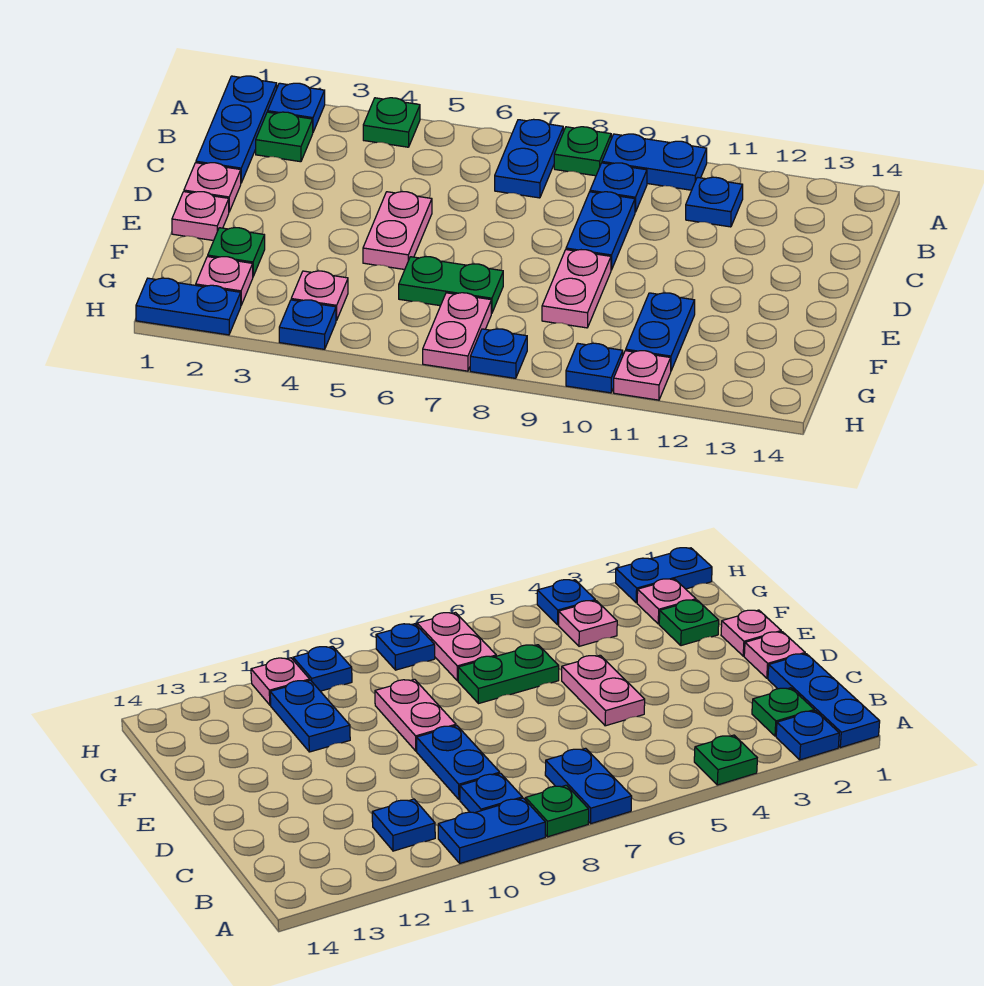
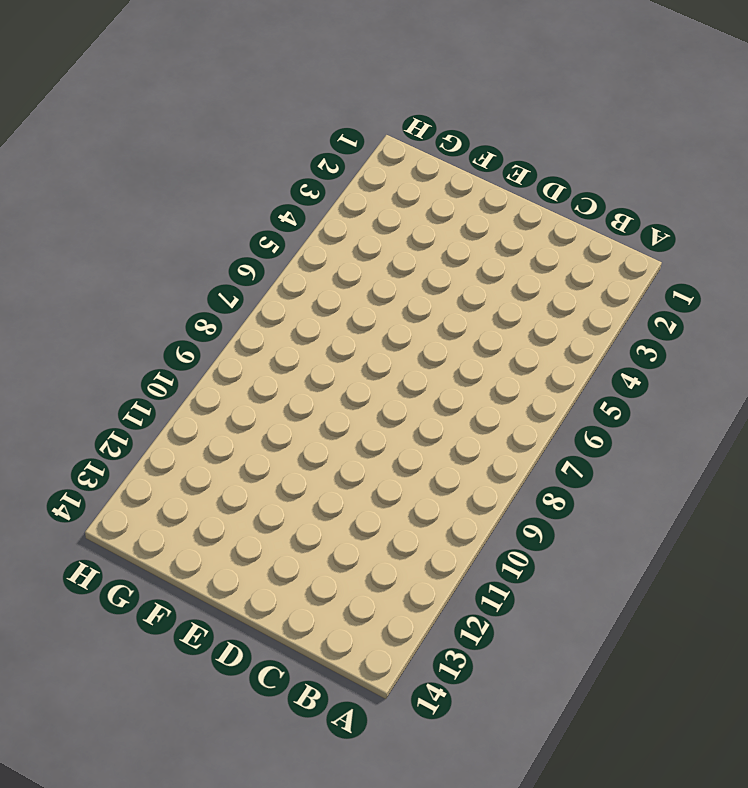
none -> blue 1x3 plate [196,76,277,183]
none -> blue 1x1 plate [268,83,325,132]
none -> green 1x1 plate [363,98,420,147]

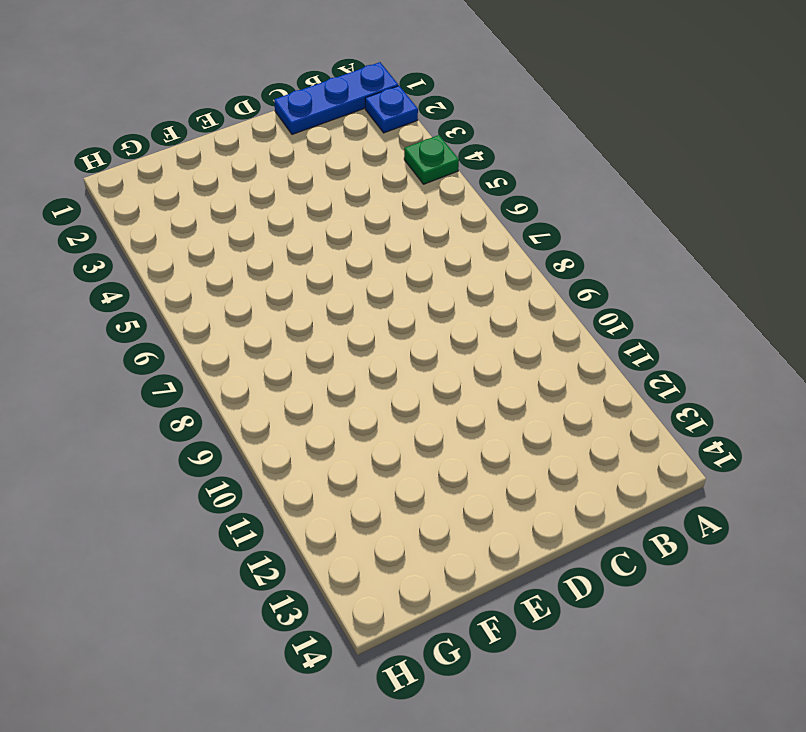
none -> blue 1x2 plate [495,119,563,198]
none -> green 1x1 plate [554,127,611,176]
none -> blue 1x2 plate [602,134,707,190]

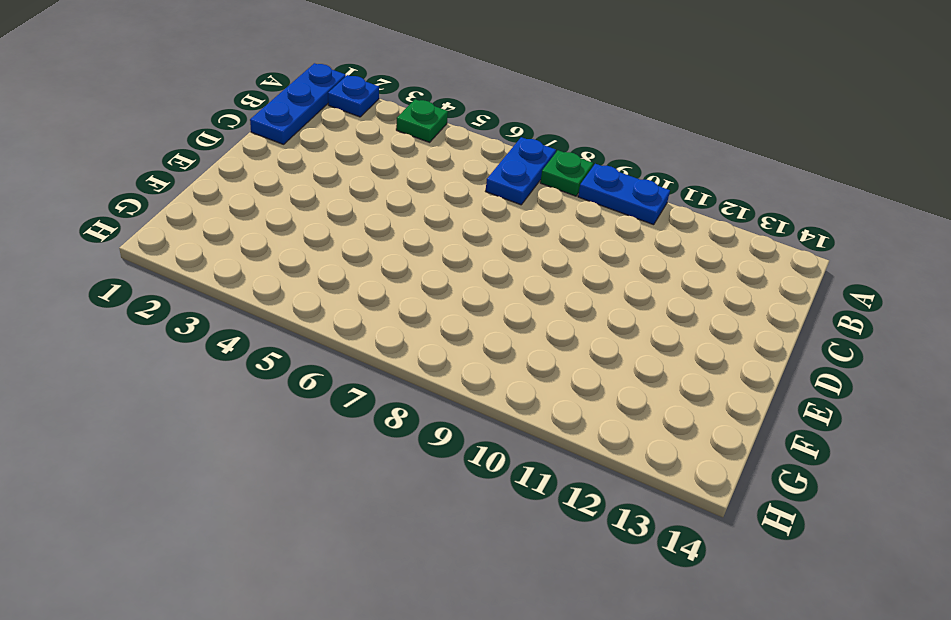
none -> green 1x1 plate [256,112,313,162]
none -> blue 1x1 plate [590,163,647,212]
none -> blue 1x1 plate [686,177,743,227]

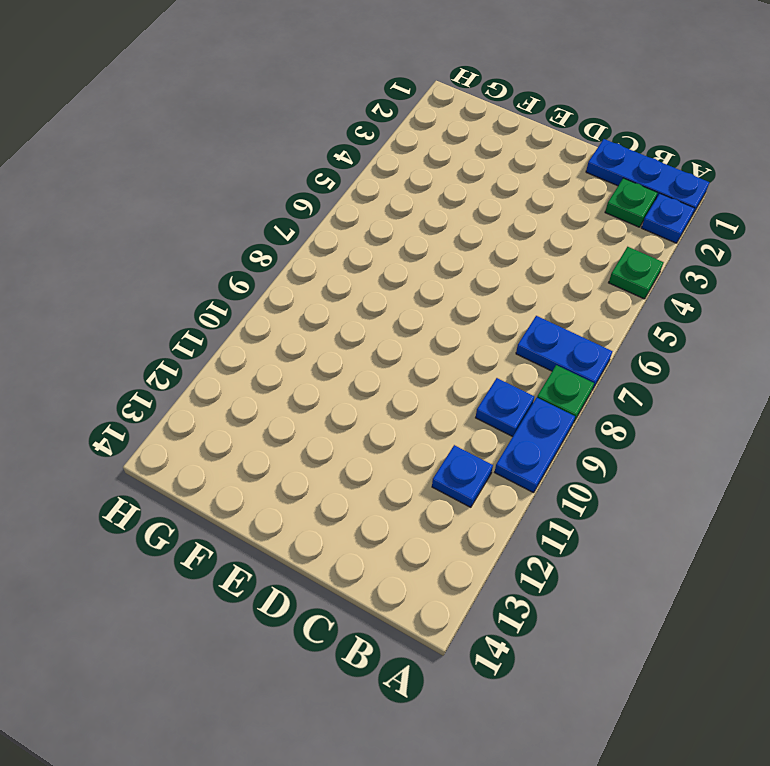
none -> blue 1x2 plate [566,192,635,270]
none -> pink 1x1 plate [184,163,241,212]
none -> pink 1x2 plate [363,192,432,270]

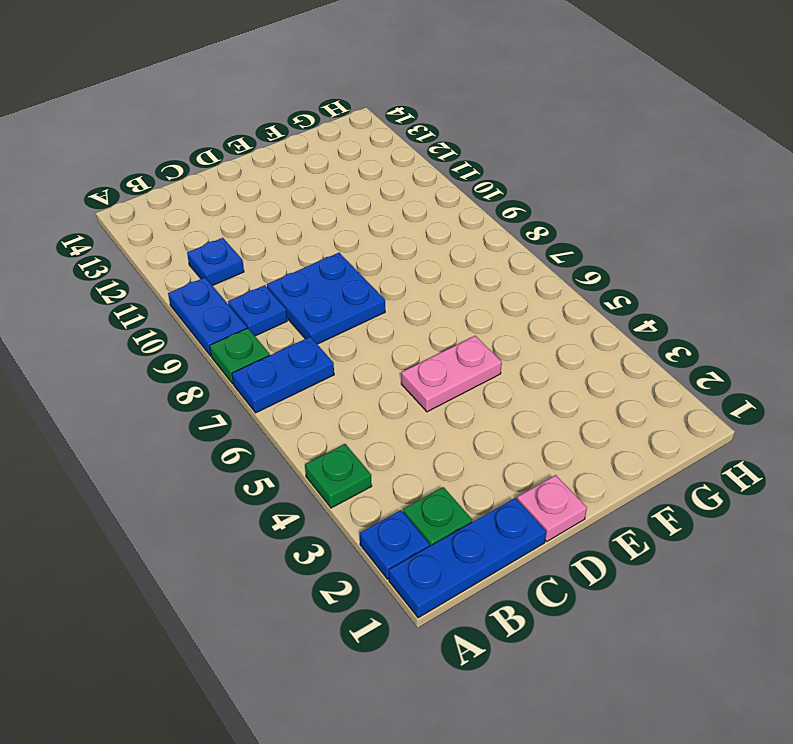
blue 2x2 plate [267,253,385,344] -> blue 1x2 plate [566,192,635,270]
none -> pink 1x1 plate [172,192,229,241]
none -> pink 1x2 plate [542,250,611,328]
none -> green 1x1 plate [208,228,265,276]

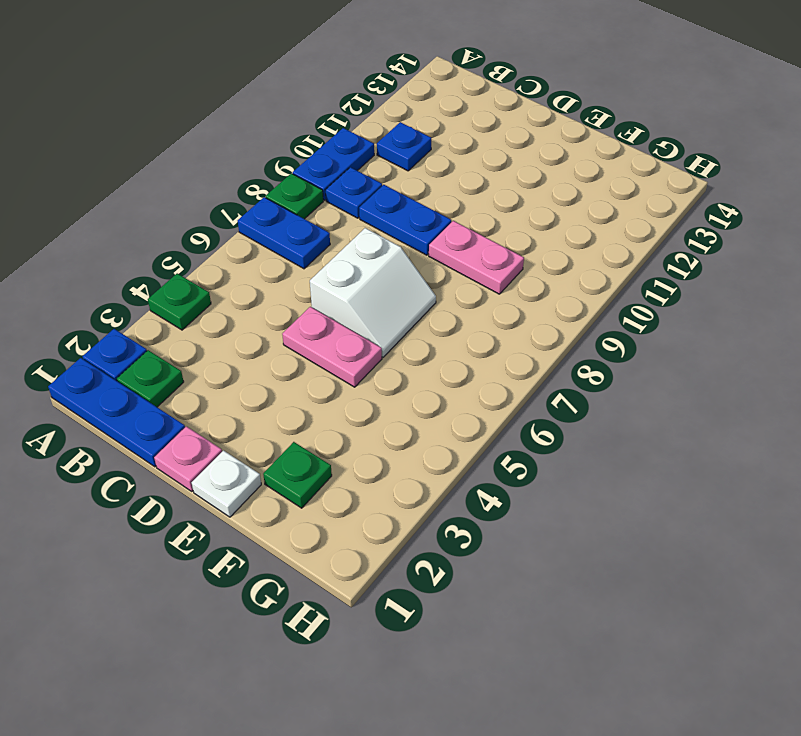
white 2x2 slope [310,228,436,357] -> none
white 1x1 plate [192,451,261,517] -> pink 1x1 plate [172,192,229,241]
none -> green 1x2 plate [399,257,503,313]
none -> blue 1x2 plate [626,293,695,371]
none -> pink 1x1 plate [196,257,253,305]

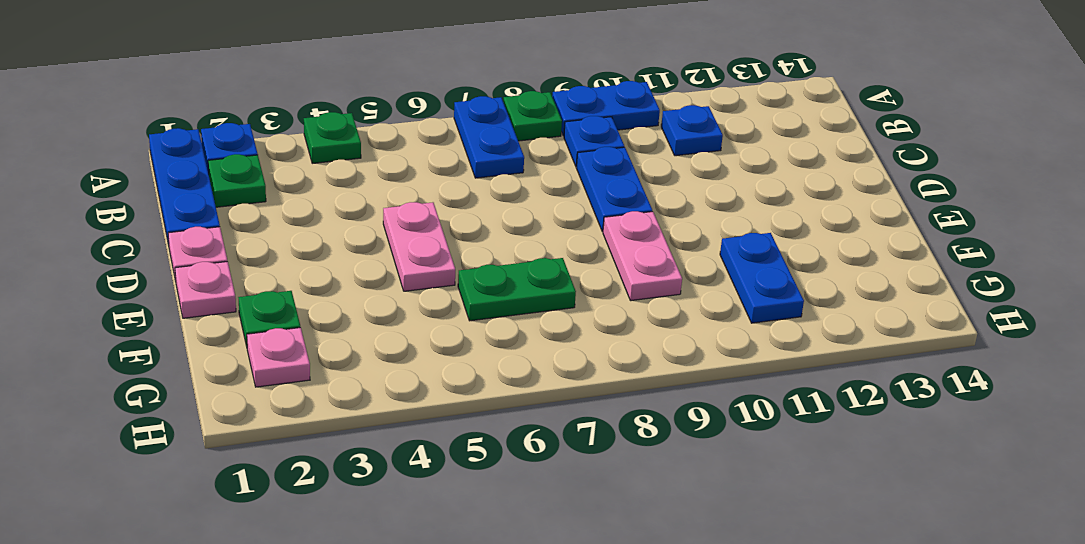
none -> pink 1x1 plate [291,271,348,321]
none -> pink 1x2 plate [423,293,491,371]
none -> blue 1x2 plate [136,278,241,335]

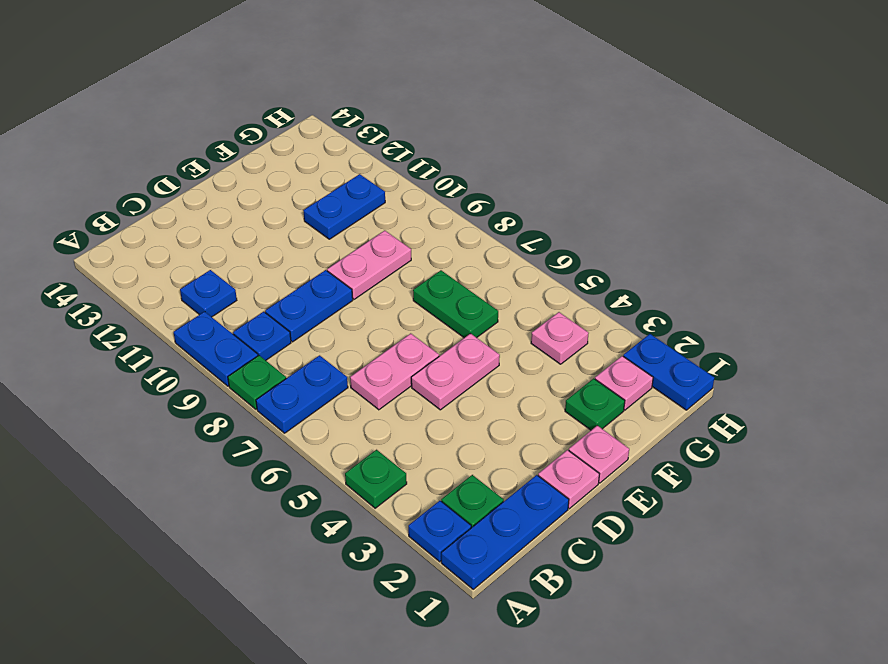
pink 1x2 plate [350,333,439,410] -> pink 1x2 plate moved to [423,293,491,371]
none -> blue 1x1 plate [279,300,336,349]
none -> blue 1x1 plate [470,329,527,378]
none -> blue 1x1 plate [566,343,623,393]

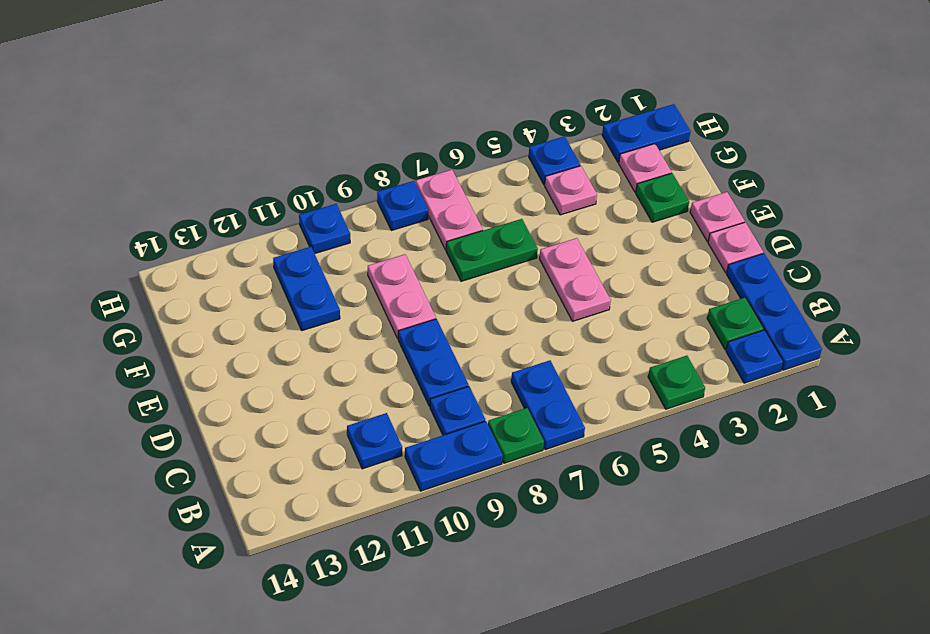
none -> pink 1x1 plate [614,351,671,400]

